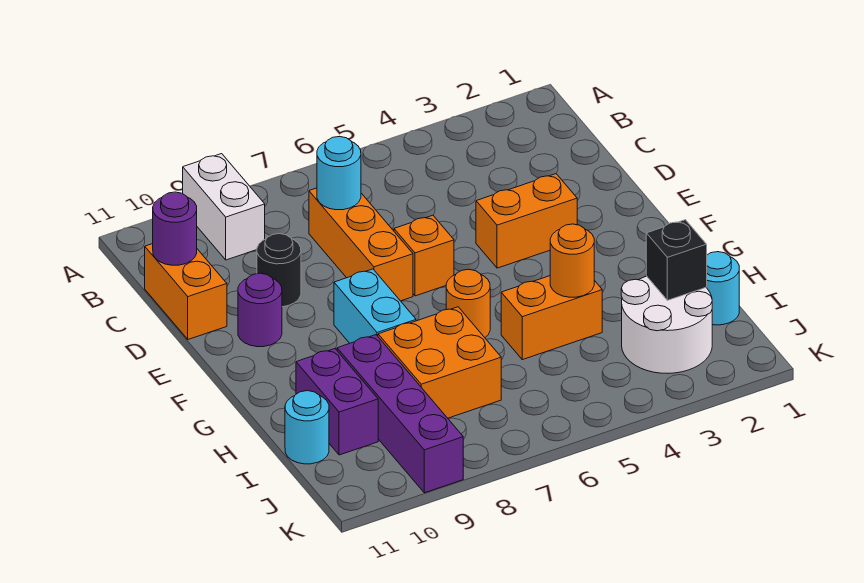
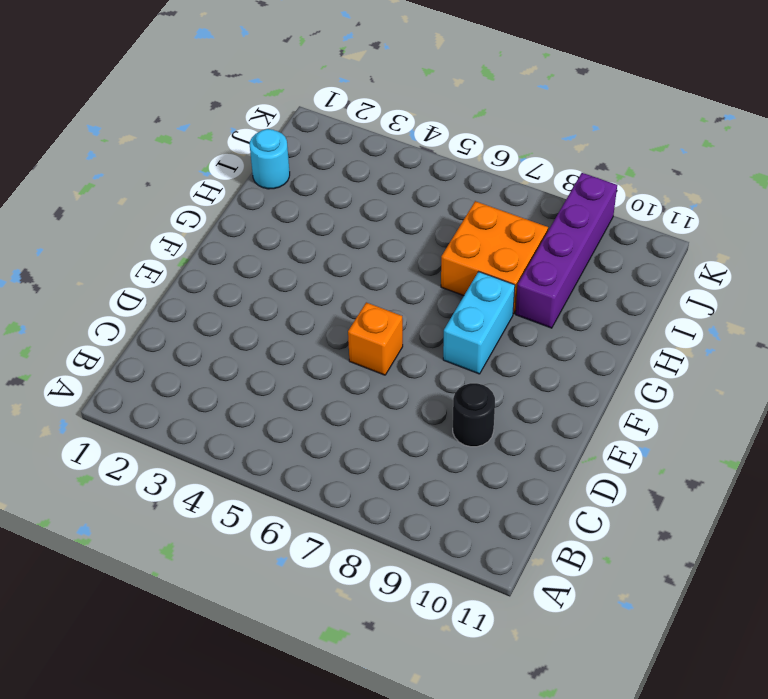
none -> white 1x2 brick [183,154,265,260]
none -> orange 1x3 brick [309,188,413,301]
none -> orange 1x2 brick [145,244,227,339]

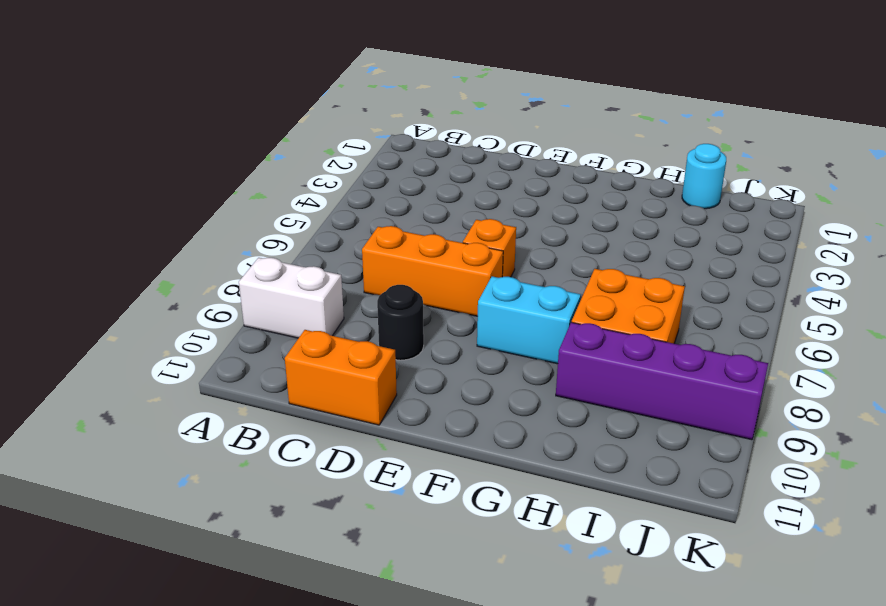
none -> orange 1x2 brick [476,174,577,268]
none -> purple 1x1 round brick [238,273,282,347]
none -> orange 1x1 round brick [446,269,490,337]

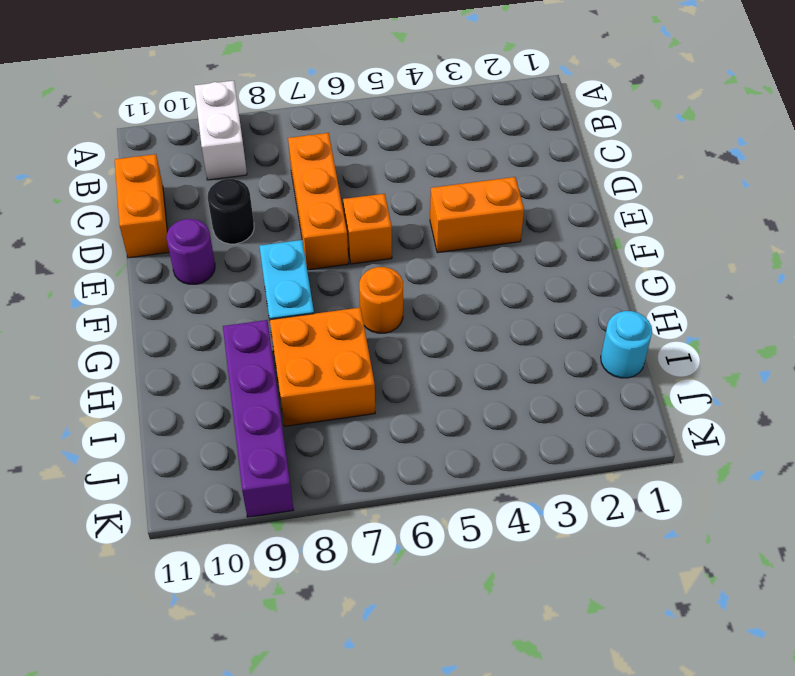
none -> orange 1x2 brick [501,276,602,360]
none -> purple 1x2 brick [296,349,378,455]
none -> white 2x2 round brick [621,276,712,373]

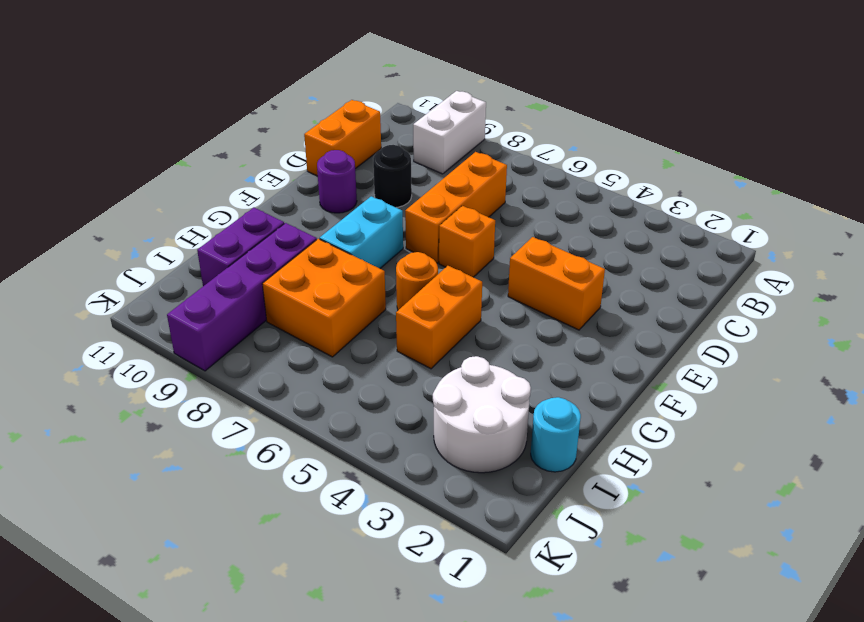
orange 1x2 brick [396,266,482,369] -> orange 1x2 brick turned to [501,276,602,360]
none -> cyan 1x1 round brick [285,391,329,464]
none -> cyan 1x1 round brick [317,136,361,210]
none -> purple 1x1 round brick [153,192,197,265]

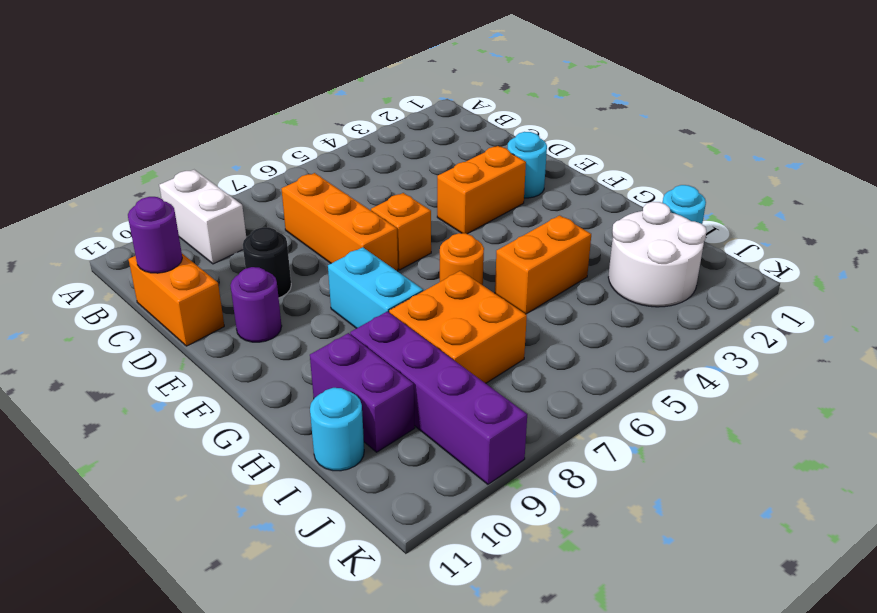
cyan 1x1 round brick [507,132,547,198] -> cyan 1x1 round brick moved to [317,136,361,210]
none -> orange 1x1 round brick [550,224,594,297]
none -> black 1x1 brick [646,220,707,300]

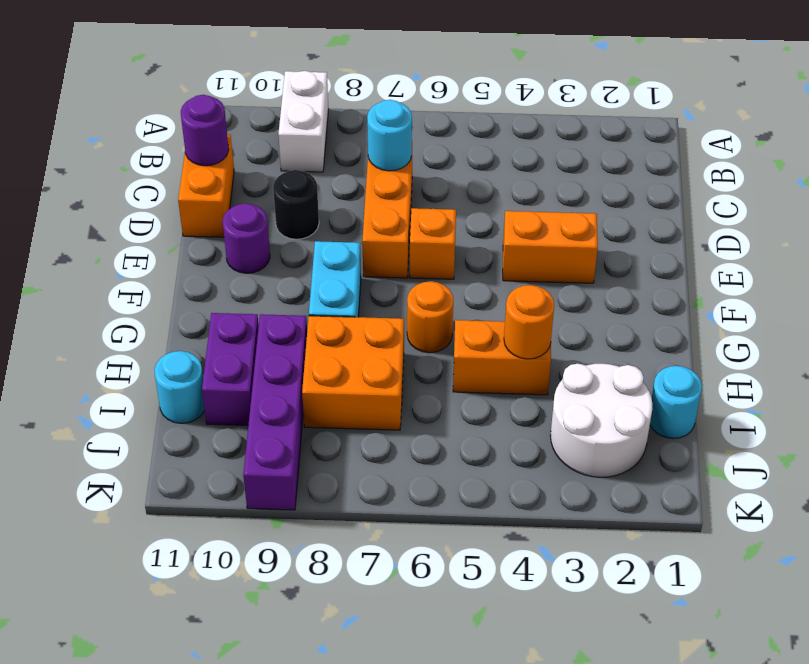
none -> black 1x1 brick [646,220,707,300]

